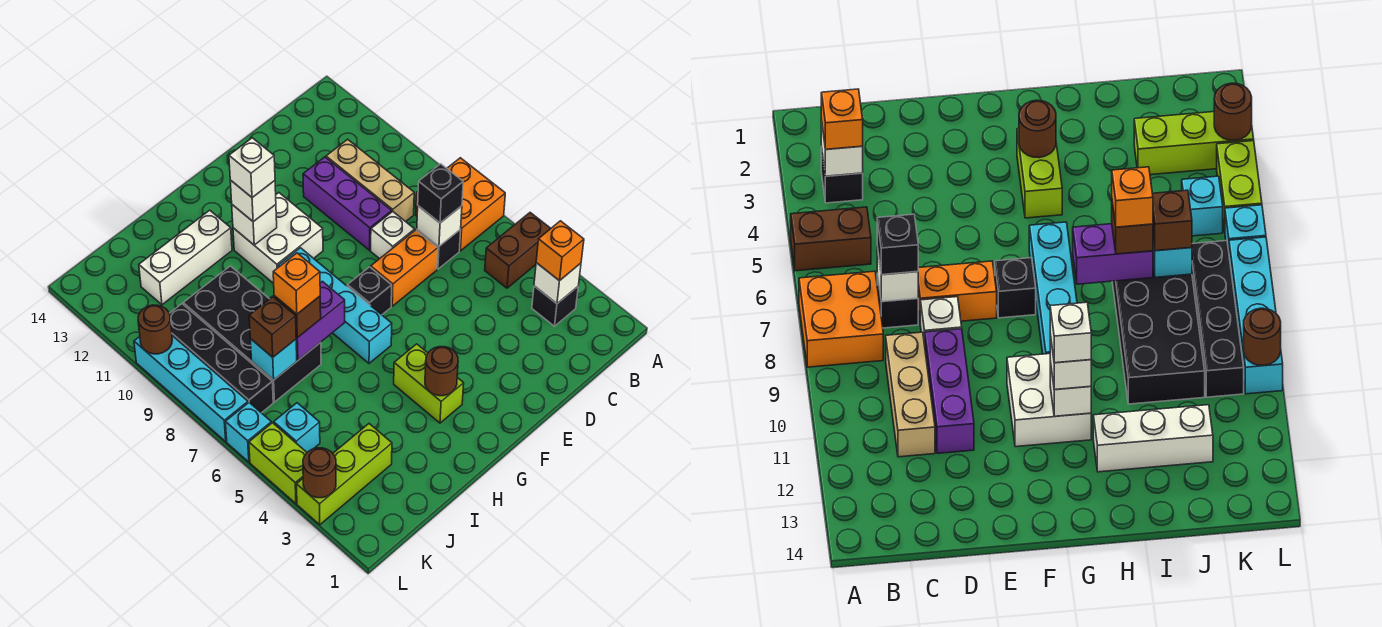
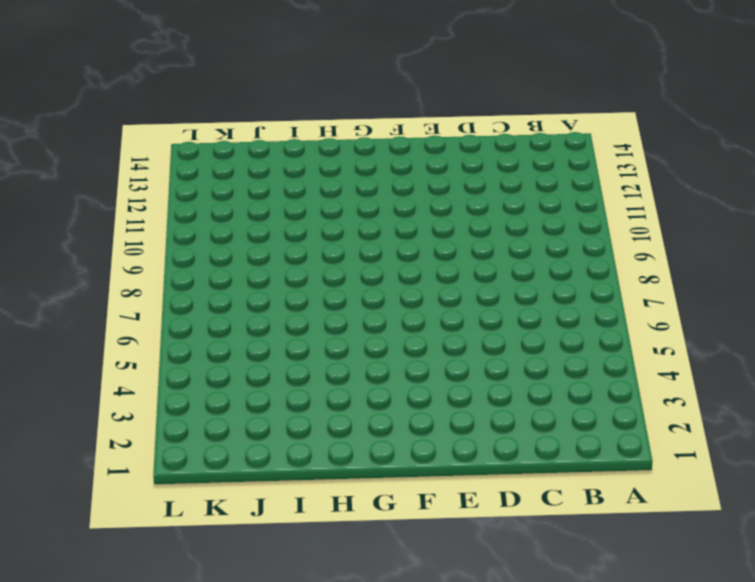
none -> brown 1x2 brick [485,213,551,288]
none -> orange 2x2 brick [416,158,505,251]
none -> black 1x1 brick [532,286,578,326]
none -> black 1x1 brick [417,229,461,269]

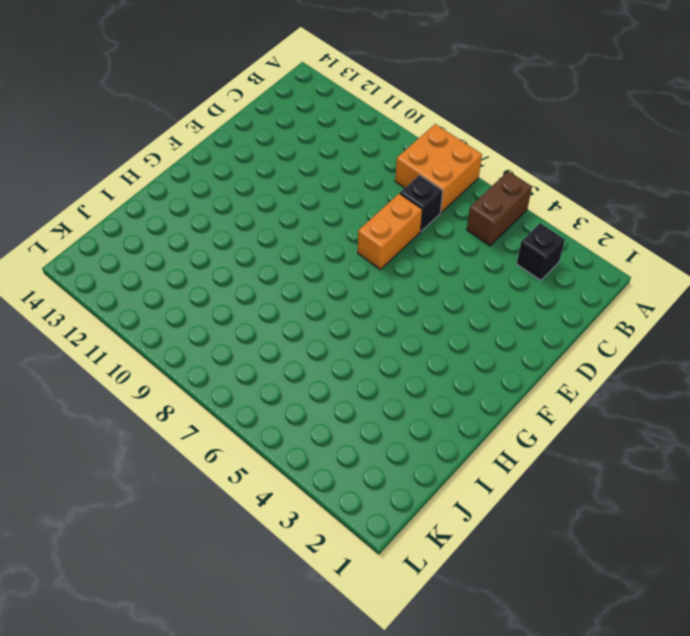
none -> tan 1x3 brick [326,139,414,222]
none -> white 1x1 brick [371,211,415,259]
none -> purple 1x3 brick [303,157,392,250]
none -> black 1x1 brick [347,267,392,315]

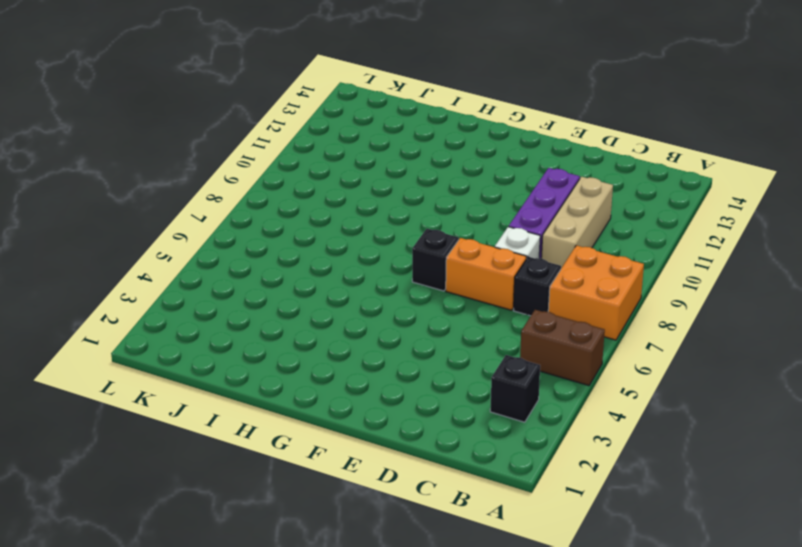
none -> white 2x2 brick [233,193,323,283]
none -> lime 1x2 brick [394,344,464,423]
none -> cyan 1x4 brick [278,248,392,363]
none -> white 1x3 brick [139,210,232,305]

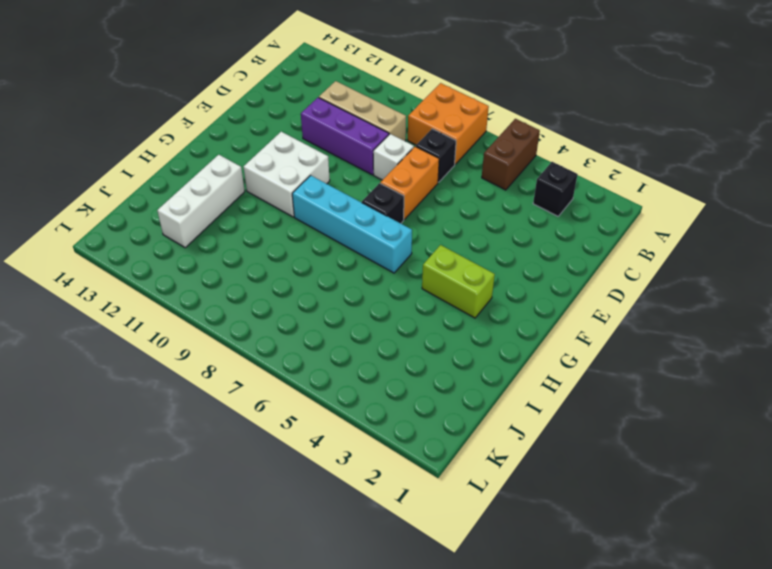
none -> black 2x4 brick [183,266,321,402]
none -> lime 1x3 brick [296,424,392,525]
none -> cyan 1x1 brick [274,403,320,452]
none -> black 1x4 brick [169,304,273,413]

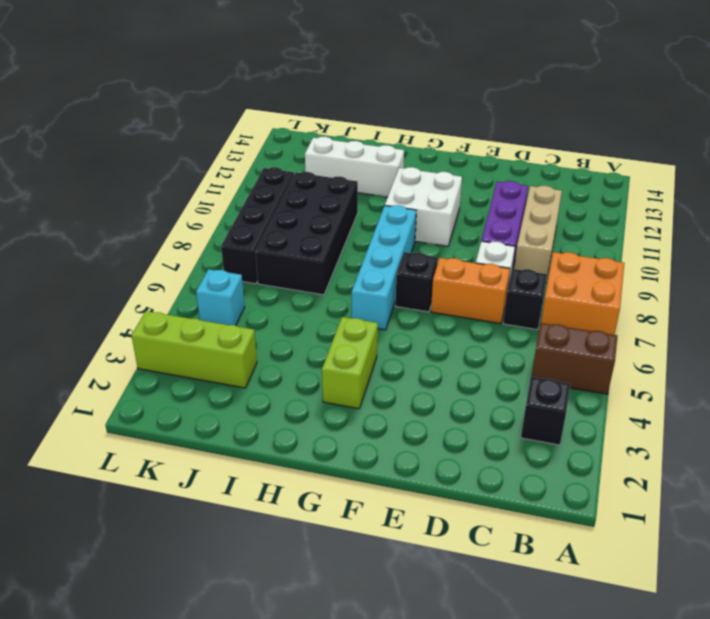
none -> lime 1x2 brick [249,423,307,504]
none -> cyan 1x1 brick [226,403,271,462]
none -> cyan 1x4 brick [134,336,248,442]
none -> white 1x1 brick [534,263,581,304]

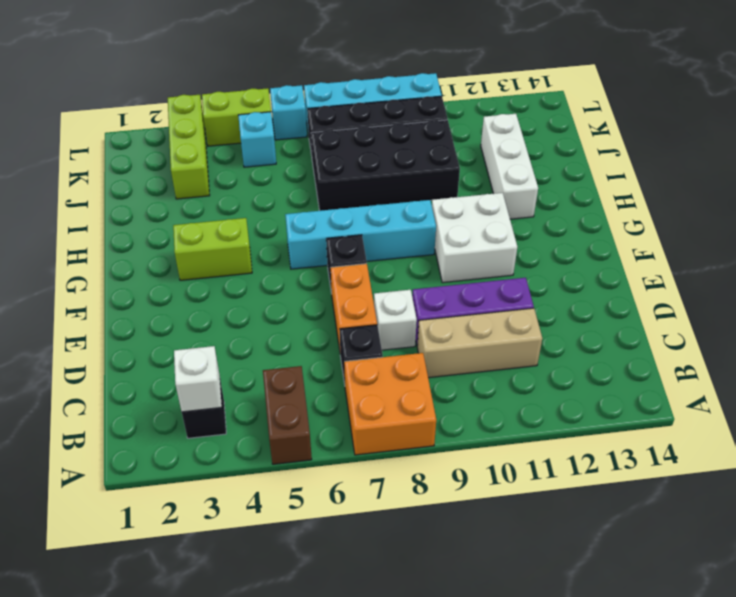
none -> white 1x1 brick [417,206,462,246]
none -> brown 1x1 round brick [425,347,458,396]
none -> white 1x1 brick [232,205,277,245]
none -> purple 1x2 brick [296,281,345,360]

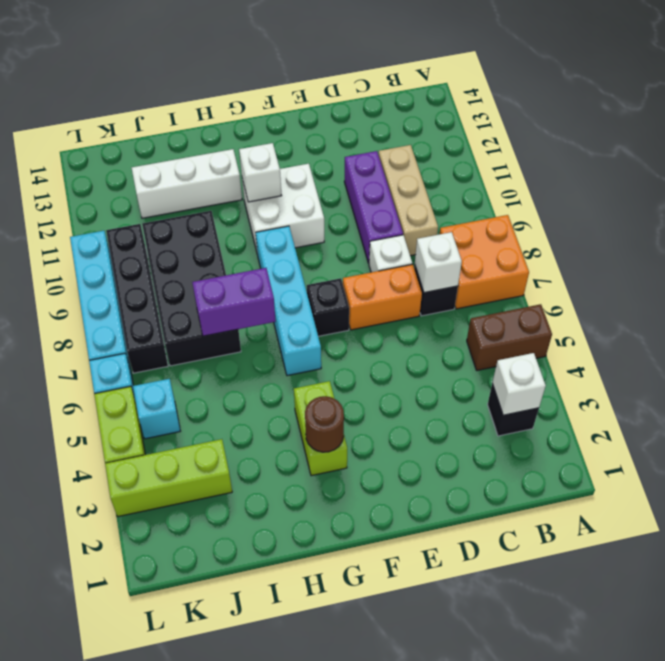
none -> cyan 1x1 brick [250,339,297,380]
none -> brown 1x1 round brick [303,448,336,498]
none -> brown 1x1 round brick [138,305,172,354]
none -> orange 1x1 brick [536,221,584,281]

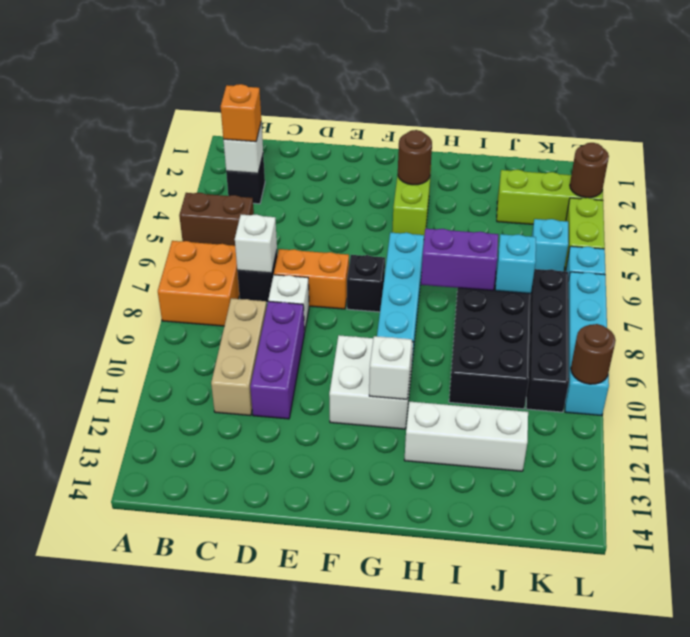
none -> black 1x1 brick [418,164,463,223]
none -> white 1x1 brick [230,180,276,222]
none -> brown 1x1 brick [274,296,321,338]
none -> brown 1x1 brick [249,297,296,357]

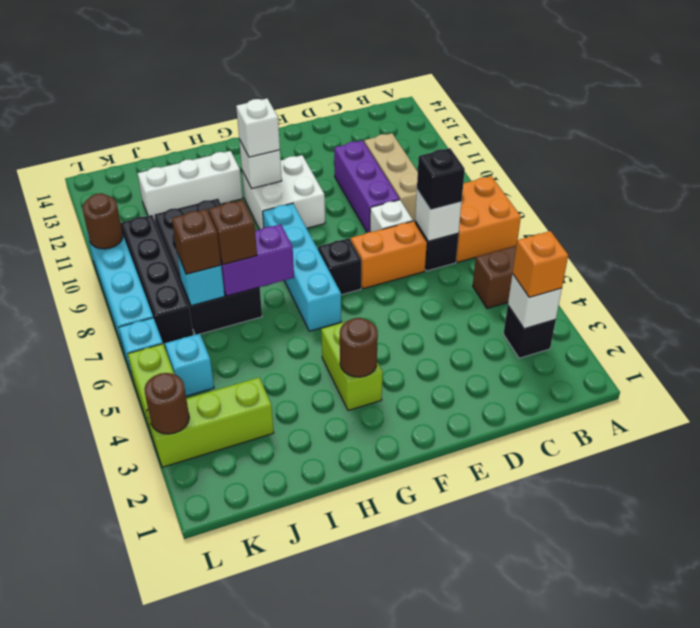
none -> white 1x1 brick [229,138,275,198]
none -> orange 1x1 brick [273,253,320,314]

